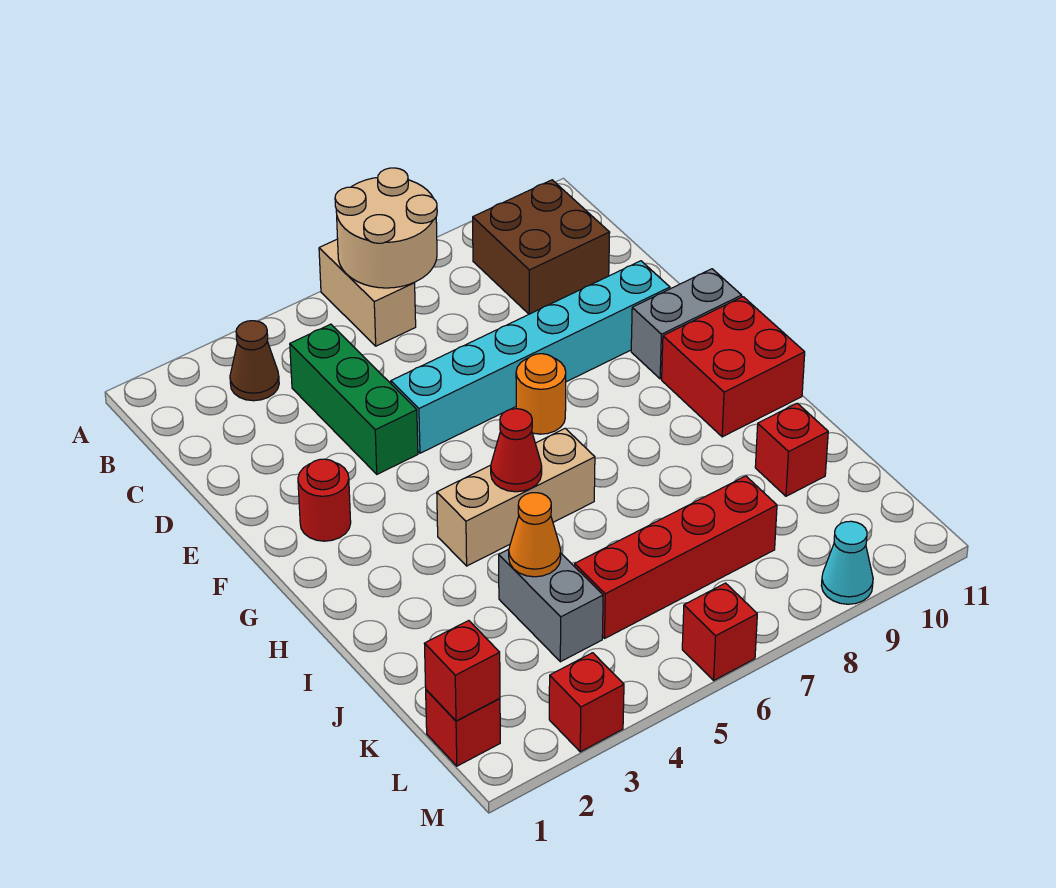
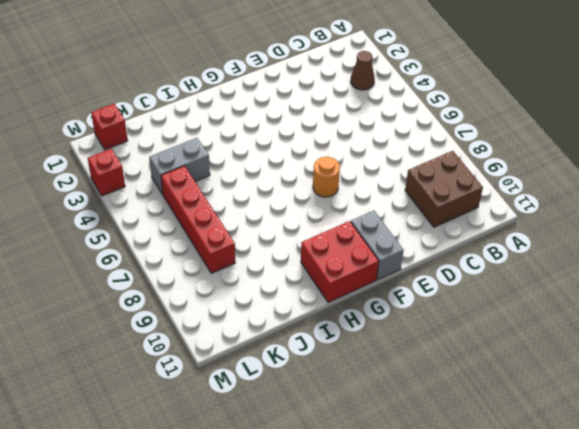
none -> tan 1x2 brick [319,239,416,346]
none -> green 1x3 brick [290,324,418,474]
none -> cyan 1x6 brick [391,261,670,453]

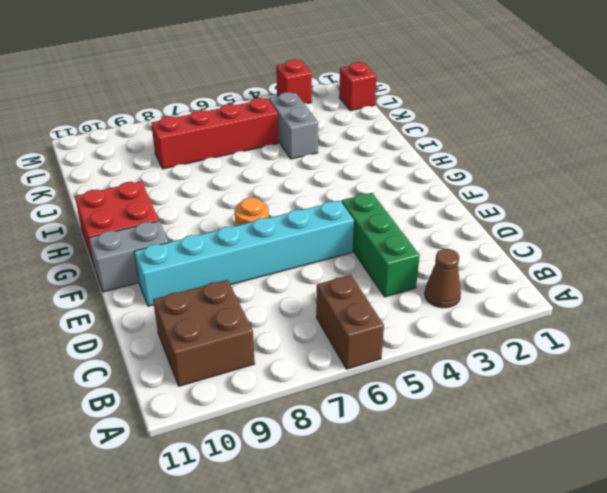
brown 1x2 brick [316,275,384,369] -> tan 1x2 brick [319,239,416,346]
none -> red 1x1 round brick [298,459,351,541]
none -> tan 1x3 brick [437,428,595,566]
none -> red 1x1 brick [755,403,828,496]

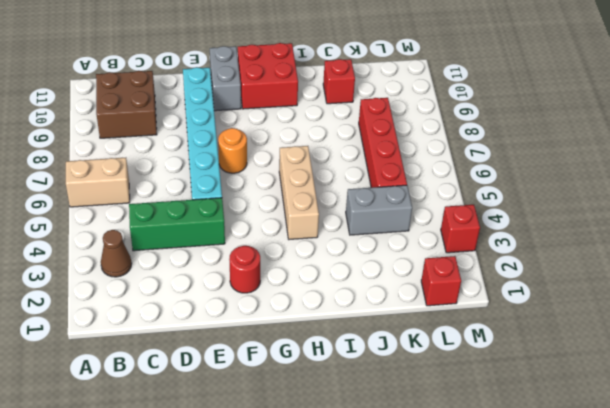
none -> red 1x1 brick [682,583,757,680]
none -> cyan 1x1 cone [821,521,873,604]
none -> tan 2x2 round brick [335,168,437,288]

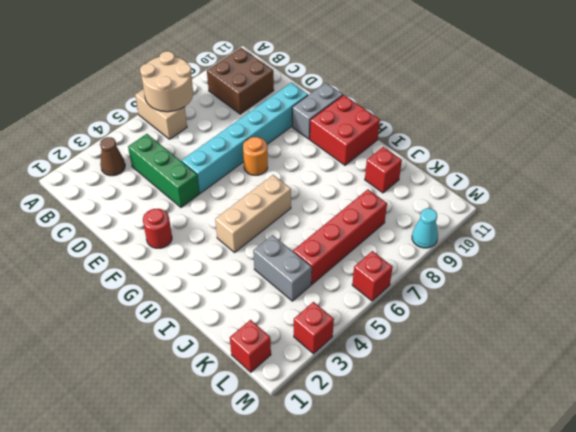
none -> red 1x1 cone [491,409,542,492]
none -> orange 1x1 cone [509,493,561,577]
none -> red 1x1 brick [424,621,500,721]

